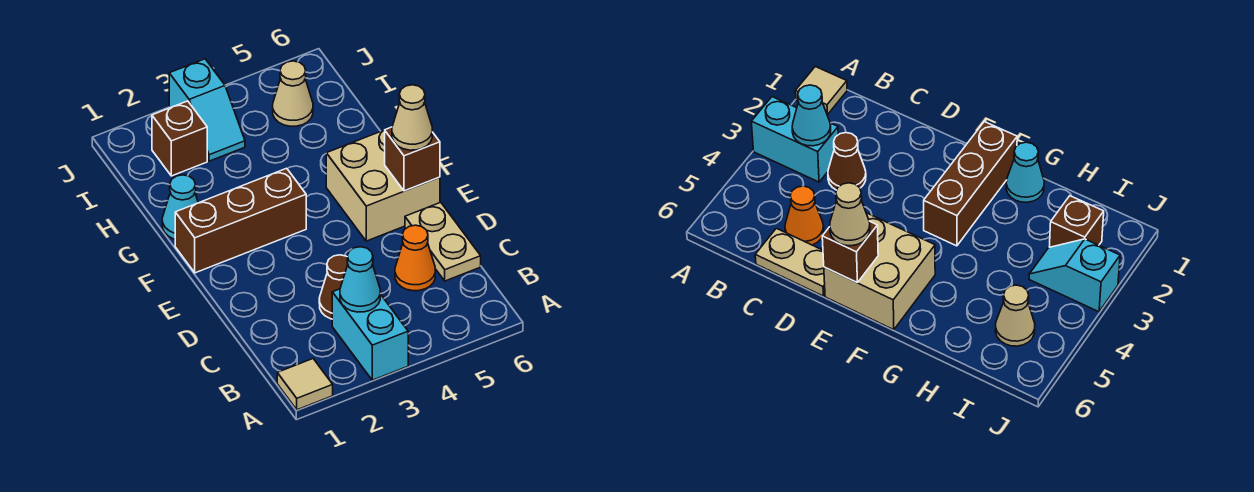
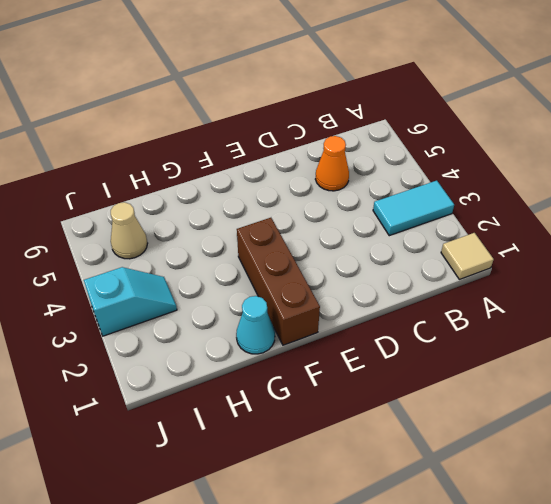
cyan 1x2 tile [373,181,454,236] -> cyan 1x2 brick [332,289,408,380]
none -> brown 1x1 cone [319,255,348,319]
none -> tan 1x2 plate [405,202,481,281]
none -> tan 2x2 brick [326,130,440,241]

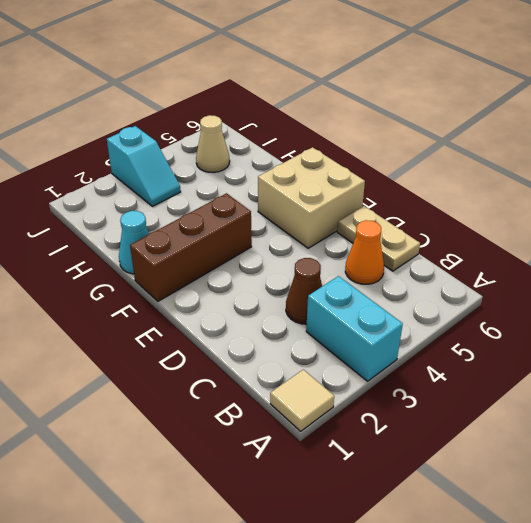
none -> brown 1x1 brick [152,101,207,176]
none -> cyan 1x1 cone [340,247,380,312]
none -> brown 1x1 brick [385,127,440,191]

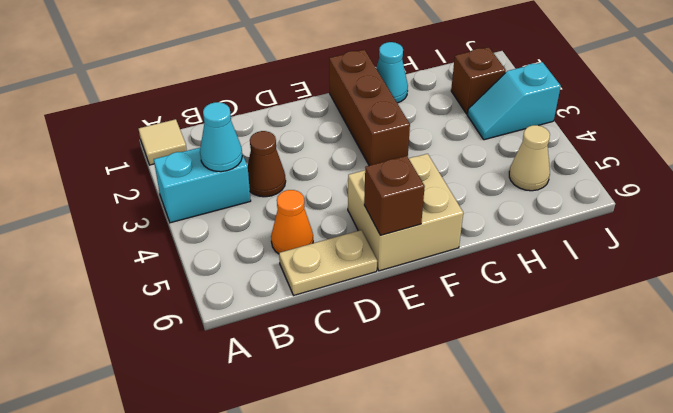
none -> tan 1x1 cone [392,85,432,150]

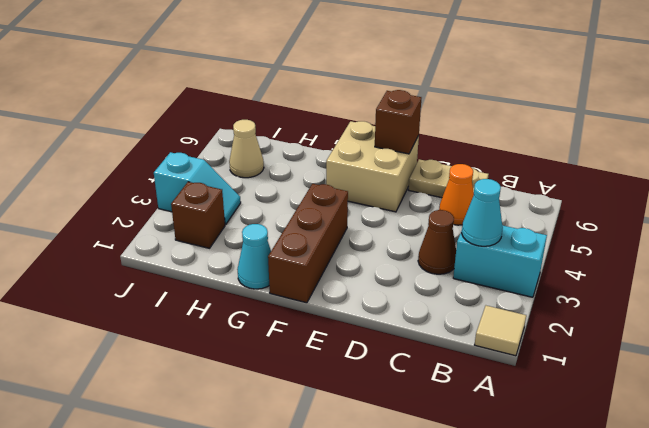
none -> tan 1x1 cone [392,85,432,150]

